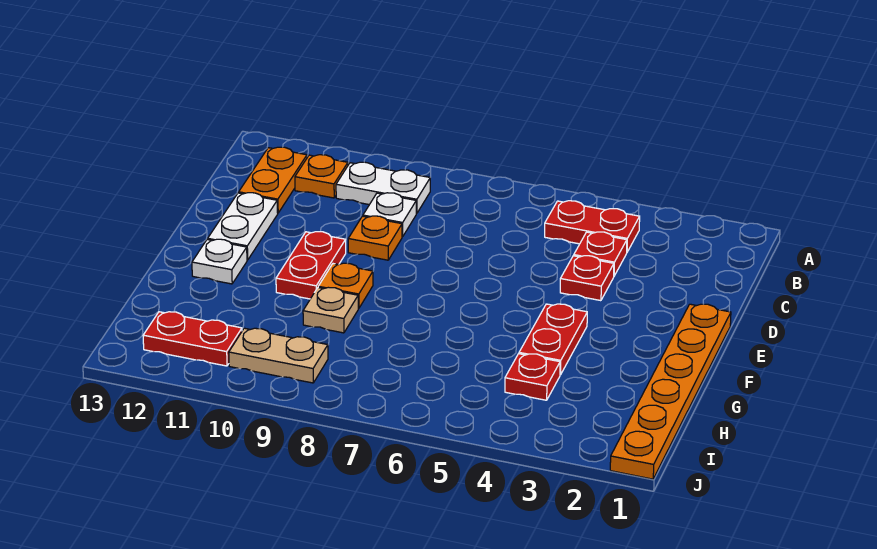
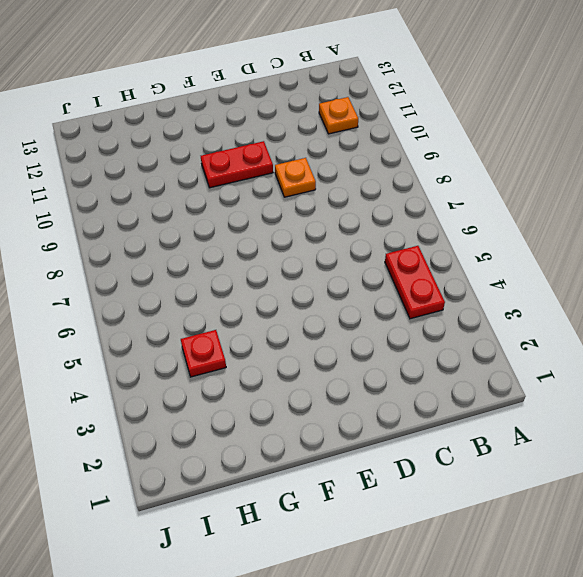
none -> white 1x2 plate [336,162,430,213]
none -> orange 1x2 plate [239,147,307,213]
none -> red 1x1 plate [574,232,627,276]

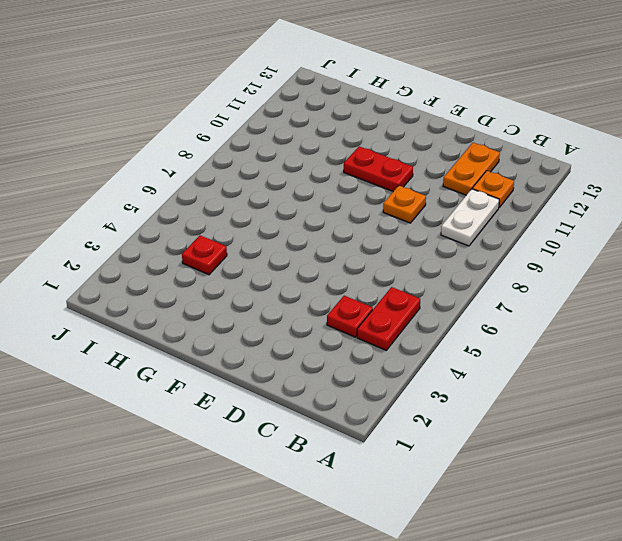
orange 1x2 plate [443,143,500,195] -> orange 1x2 plate turned to [239,147,307,213]
none -> white 1x1 plate [363,193,416,237]
none -> red 1x1 plate [560,256,614,301]
none -> white 1x2 plate [208,193,278,260]

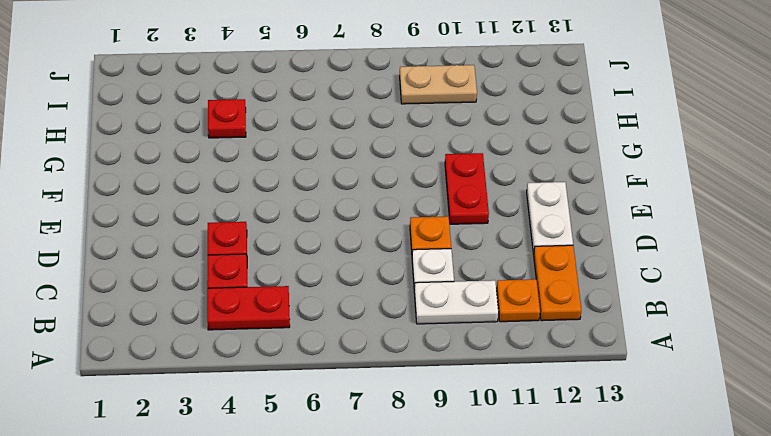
none -> orange 1x6 plate [610,304,731,479]
none -> red 1x2 plate [519,304,587,375]
none -> orange 1x1 plate [318,263,373,308]

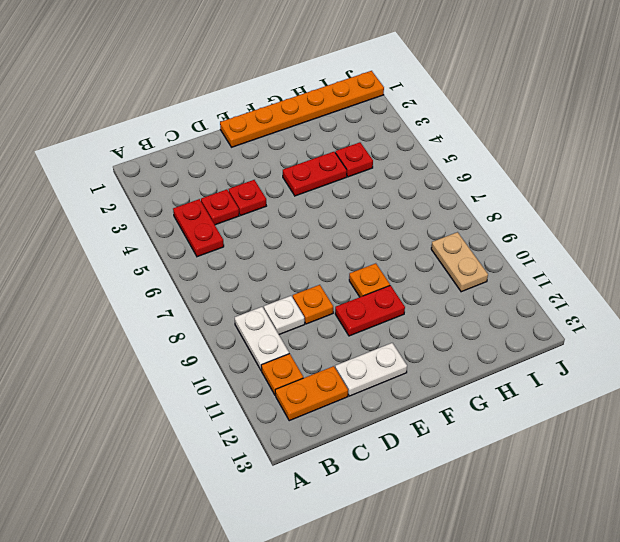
none -> white 1x1 plate [192,239,247,284]
none -> tan 1x1 plate [303,287,358,333]
none -> red 1x2 plate [143,312,242,366]

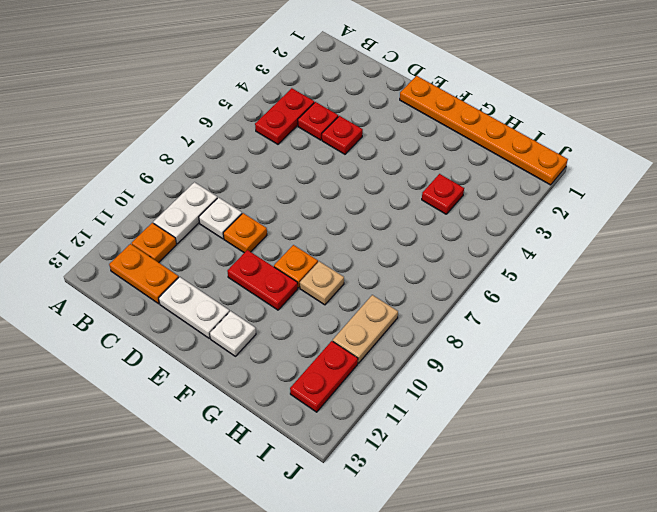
none -> red 1x2 plate [519,304,587,375]

